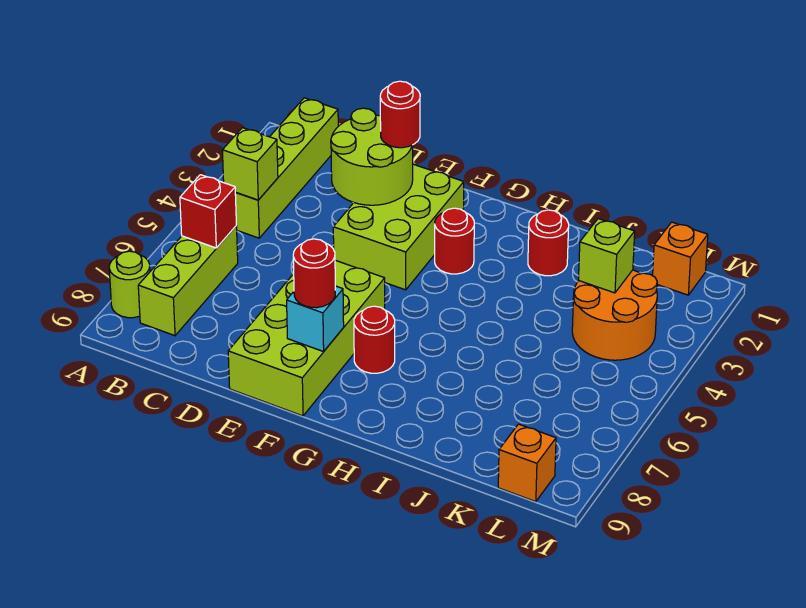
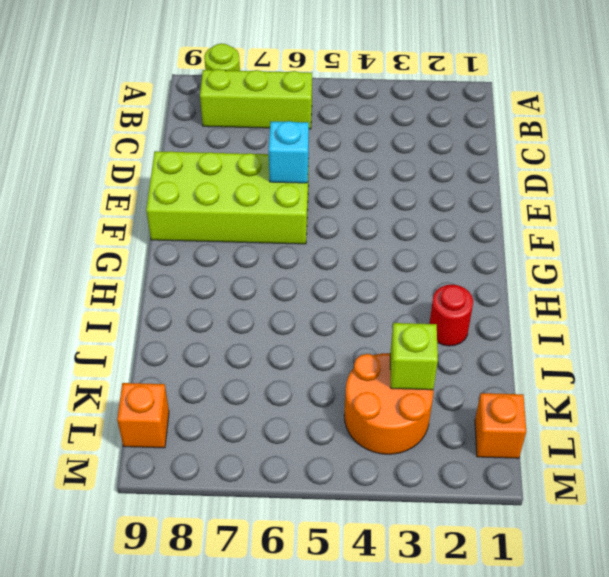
cyan 1x1 brick [269,121,309,183] -> cyan 1x1 brick moved to [287,286,344,352]
none -> lime 1x4 brick [235,98,338,238]
none -> lime 2x3 brick [333,164,464,290]
none -> red 1x1 round brick [435,208,474,274]

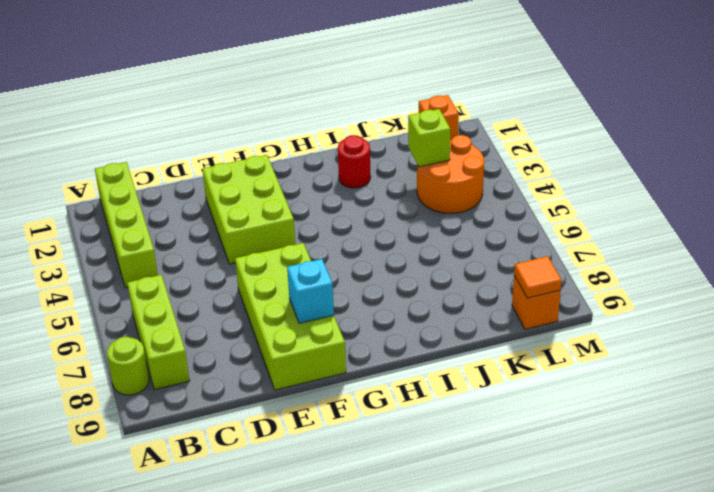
orange 1x1 tile [514,256,562,298] -> none
none -> red 1x1 round brick [435,208,474,274]
none -> red 1x1 round brick [354,306,395,373]
none -> lime 1x1 brick [222,128,278,200]

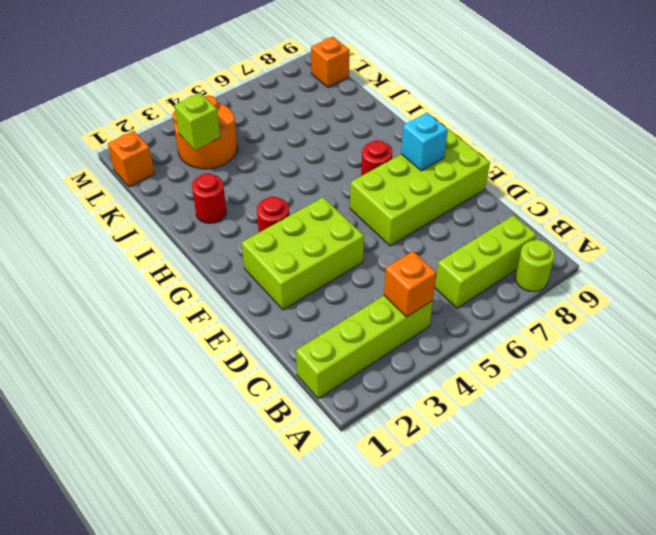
orange 1x1 brick [384,251,437,317] -> lime 1x1 brick [222,128,278,200]
none -> red 1x1 brick [180,175,236,248]
none -> lime 2x2 round brick [331,108,413,205]
none -> red 1x1 round brick [380,81,420,148]

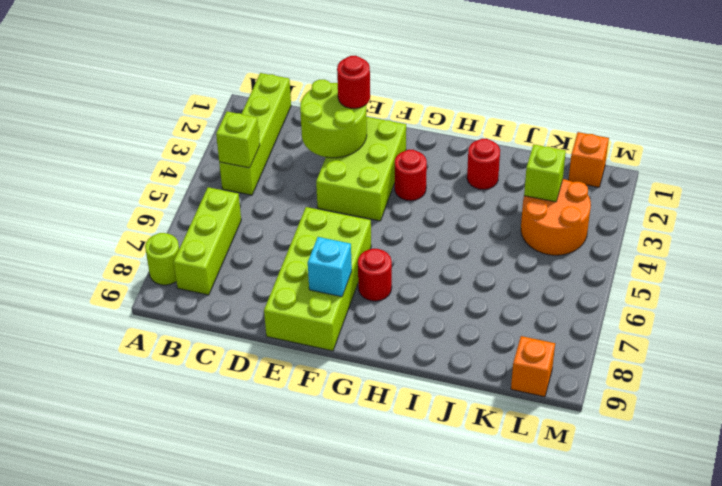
none -> red 1x1 brick [180,175,236,248]
none -> red 1x1 round brick [293,239,335,308]

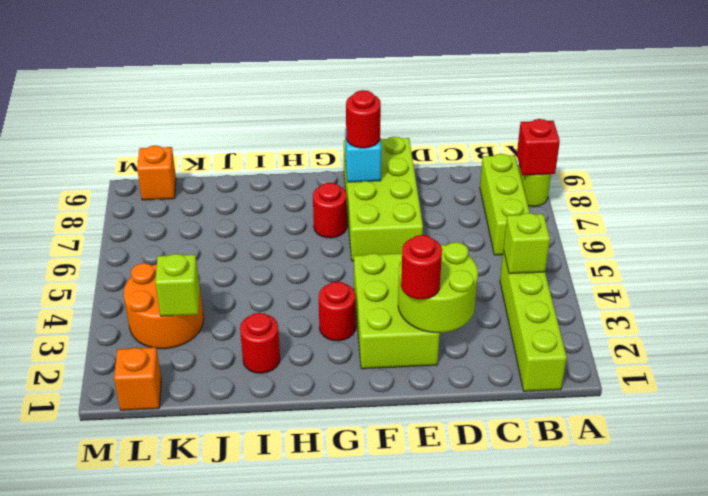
red 1x1 brick [517,119,560,175] -> red 1x1 brick moved to [180,175,236,248]

